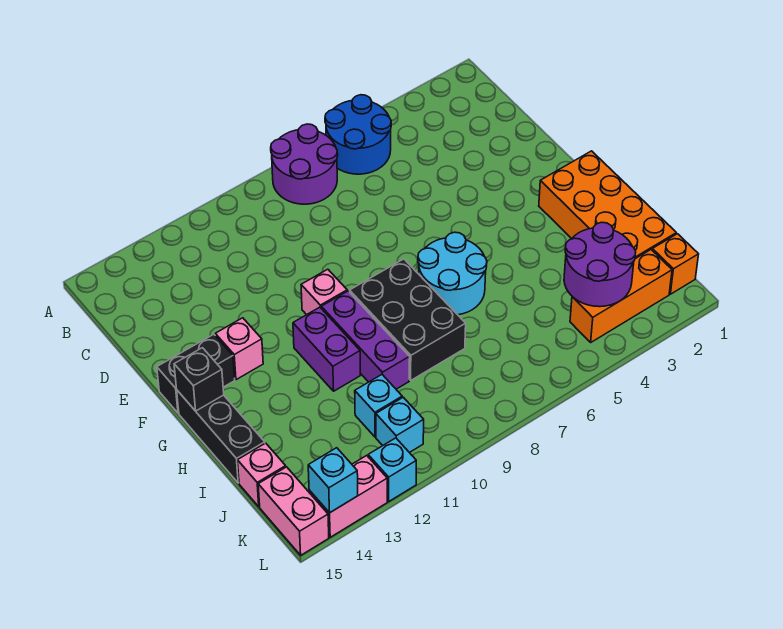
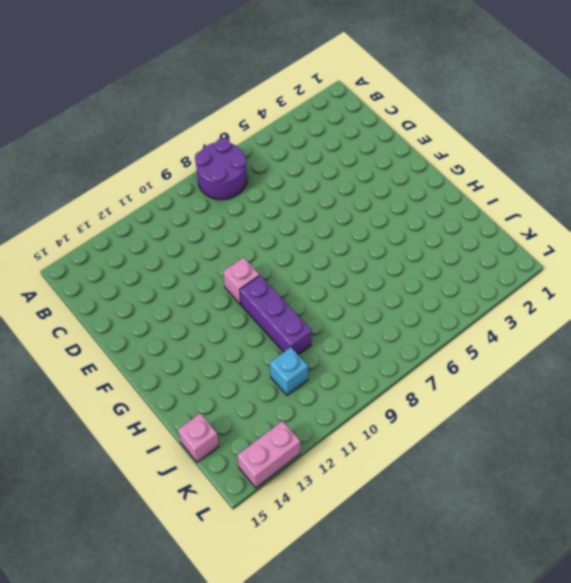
none -> blue 2x2 round brick [325,95,391,174]
none -> pink 1x1 brick [215,318,263,380]
none -> black 1x2 brick [157,334,235,413]

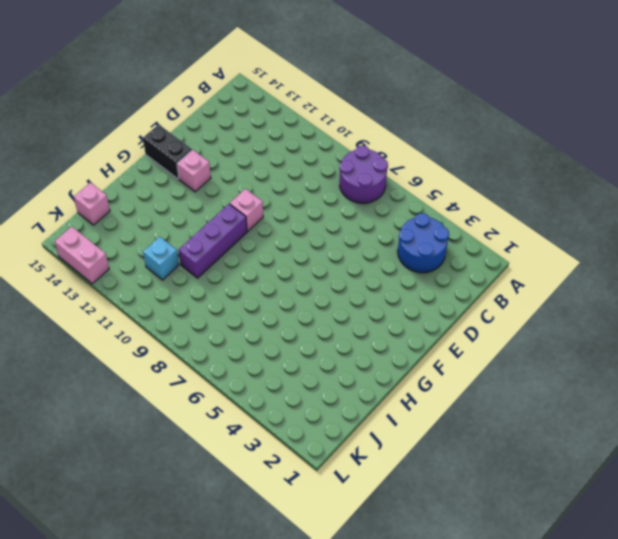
blue 2x2 round brick [398,213,449,273] -> blue 2x2 round brick moved to [325,95,391,174]
none -> orange 2x4 brick [539,151,676,259]
none -> cyan 2x2 round brick [418,232,487,315]
none -> black 2x3 brick [350,259,466,380]

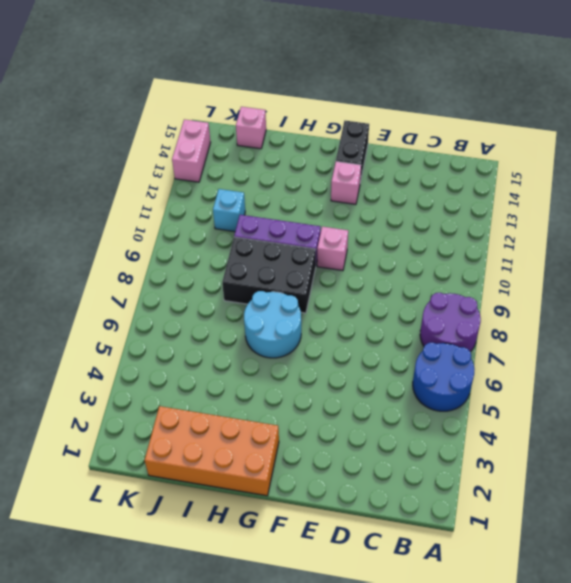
none -> purple 1x2 brick [293,307,360,391]
none -> black 1x3 brick [177,390,265,483]
none -> orange 1x1 brick [652,234,699,294]

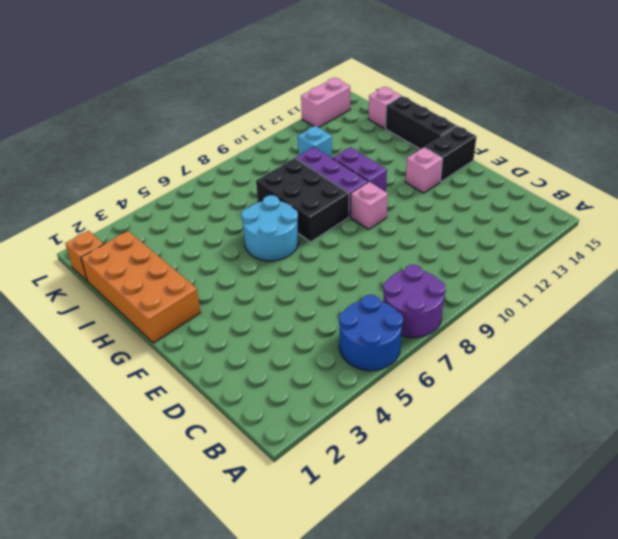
none -> orange 1x3 brick [570,250,672,342]
none -> cyan 1x1 brick [376,397,424,453]
none -> pink 1x2 brick [258,467,329,555]

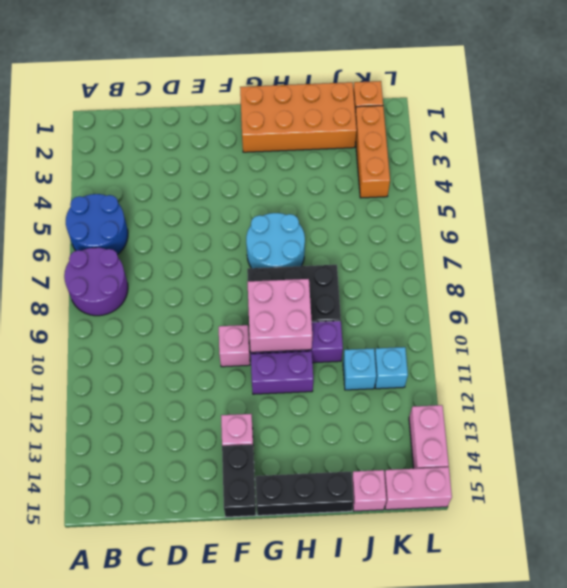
pink 2x2 brick [247,279,312,352] -> none
none -> cyan 1x1 brick [368,438,416,501]
none -> black 1x1 brick [174,348,224,411]
none -> purple 2x2 round brick [564,222,636,307]

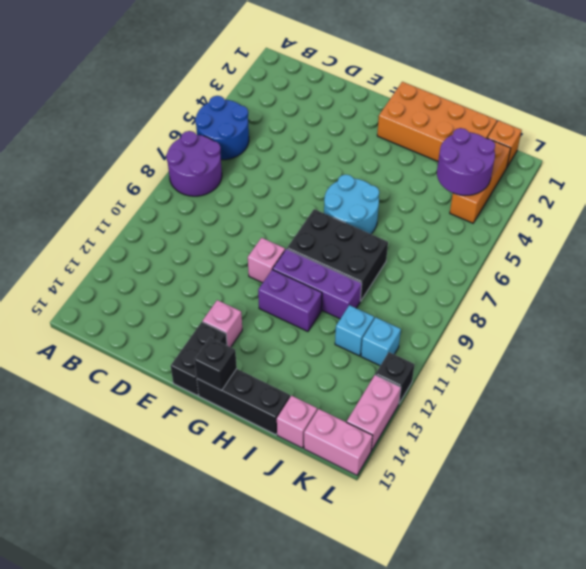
black 1x1 brick [375,352,415,403] -> cyan 1x1 brick [368,438,416,501]
none -> cyan 1x1 brick [308,448,358,513]

